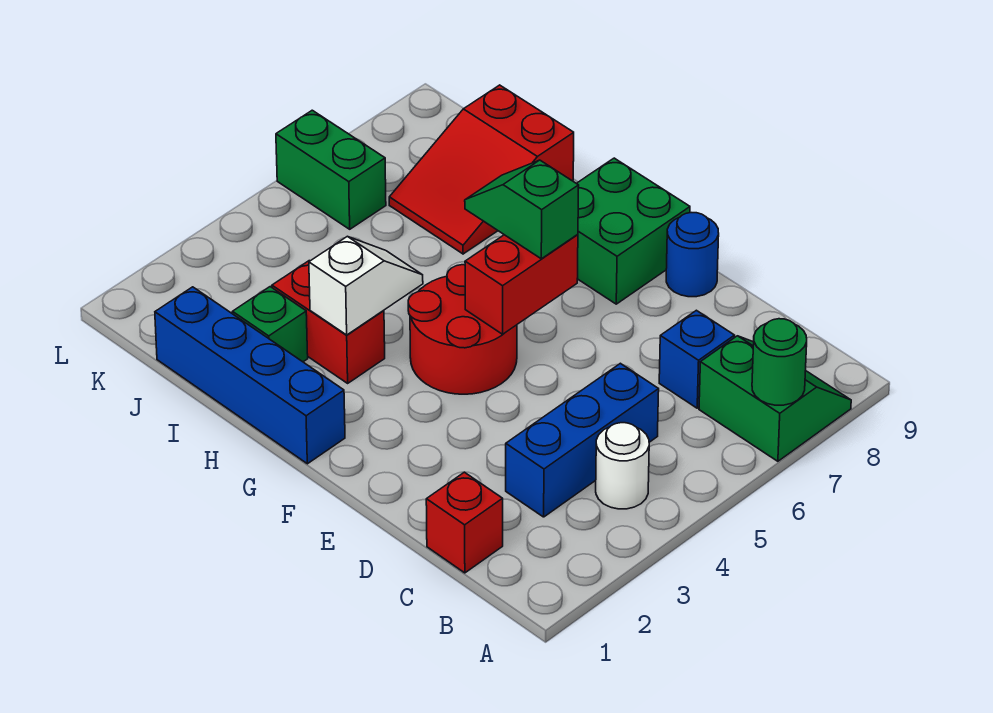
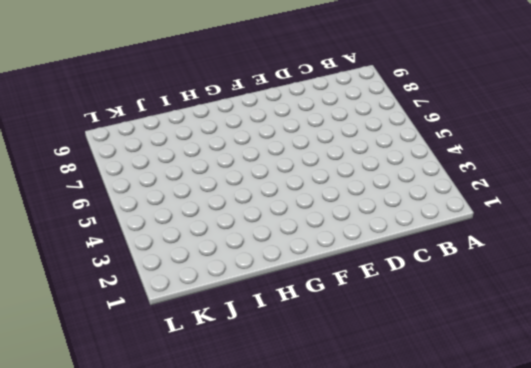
none -> green 2x2 slope [699,336,851,461]
none -> white 1x1 round brick [596,423,649,509]
none -> red 1x1 brick [426,472,503,573]

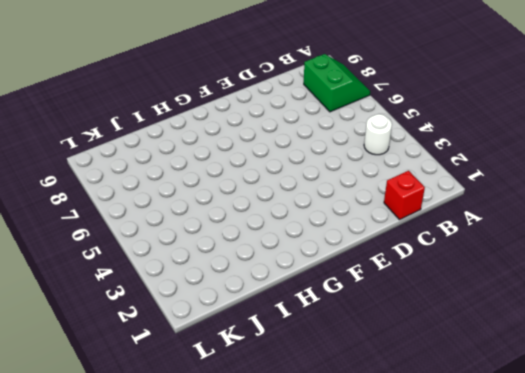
green 2x2 slope [304,54,370,112] -> green 2x2 slope turned to [699,336,851,461]
none -> blue 1x3 brick [506,363,659,517]
none -> blue 1x1 brick [659,310,735,408]
none -> blue 1x1 round brick [666,213,719,297]

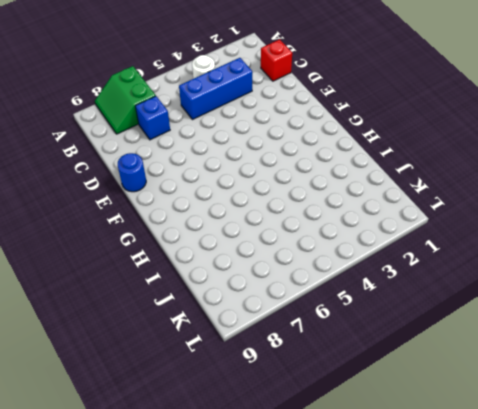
none -> red 2x2 round brick [408,265,517,394]
none -> green 2x2 brick [576,158,690,304]
none -> blue 1x4 brick [155,287,345,464]

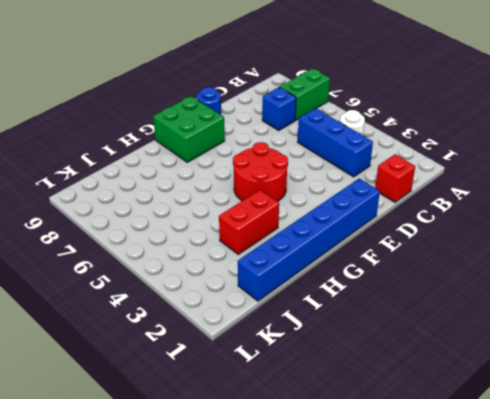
blue 1x6 brick [238,179,380,301] -> blue 1x4 brick [155,287,345,464]
none -> green 1x1 brick [233,287,308,362]
none -> red 2x3 slope [389,85,574,254]
none -> green 1x2 brick [276,110,386,229]

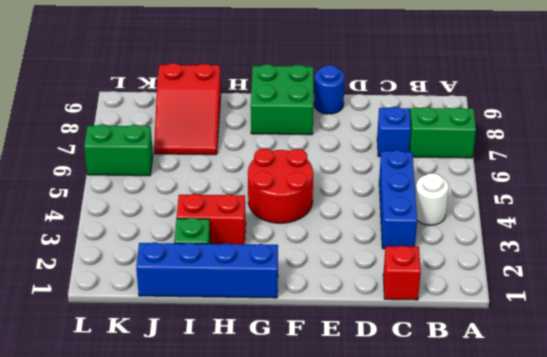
none -> green 1x1 round brick [752,319,807,405]
none -> red 1x2 brick [465,235,578,334]
none -> white 1x2 slope [309,236,423,335]

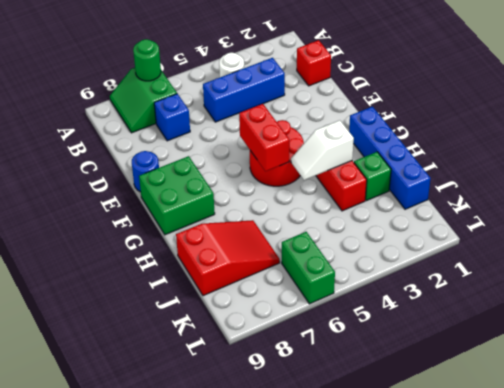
red 1x2 brick [239,104,289,171] -> red 1x2 brick turned to [465,235,578,334]
none -> green 1x2 slope [465,160,579,259]

